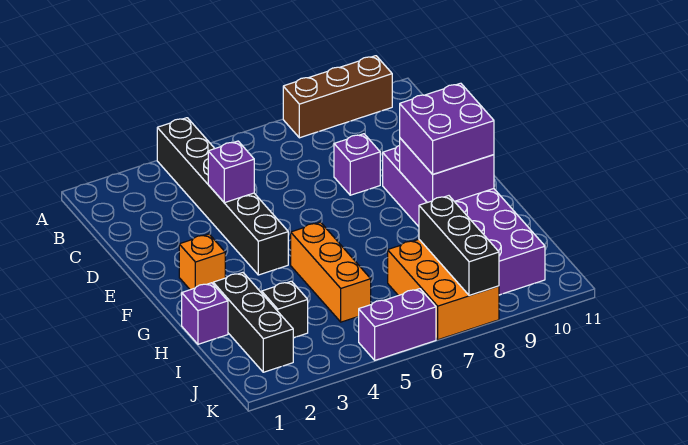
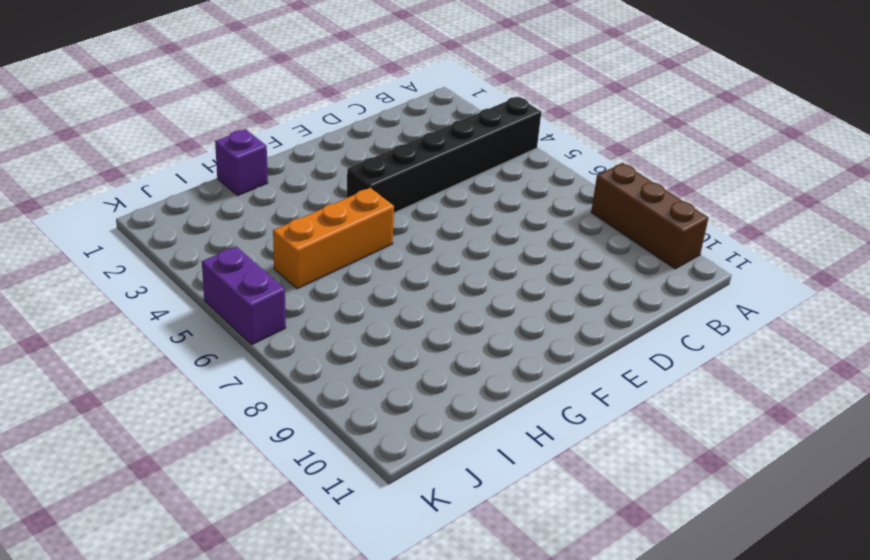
none -> purple 1x1 brick [334,134,380,195]
none -> purple 2x6 brick [383,145,545,295]
none -> orange 1x1 brick [179,234,225,290]

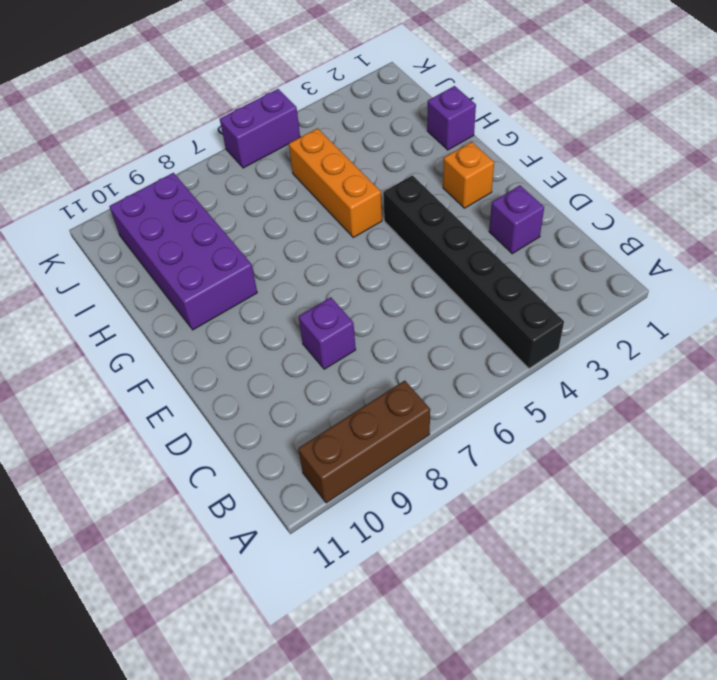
purple 1x1 brick [489,186,544,254] -> purple 1x1 brick moved to [208,141,254,203]
purple 2x4 brick [109,173,257,330] -> purple 2x6 brick [383,145,545,295]
none -> black 1x3 brick [213,273,293,372]
none -> black 1x1 brick [262,281,308,338]
none -> orange 2x3 brick [388,239,499,340]

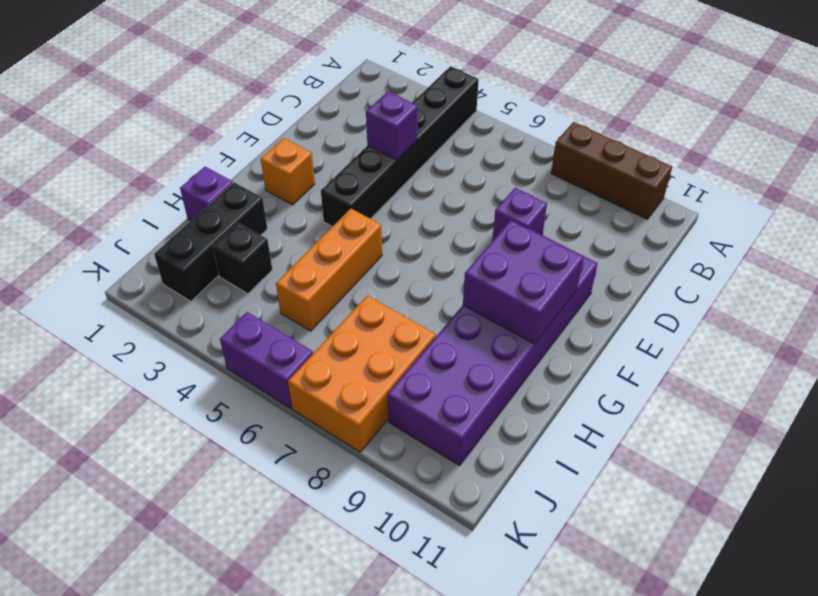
none -> black 1x3 brick [419,196,499,296]
none -> purple 2x2 brick [400,83,494,174]

